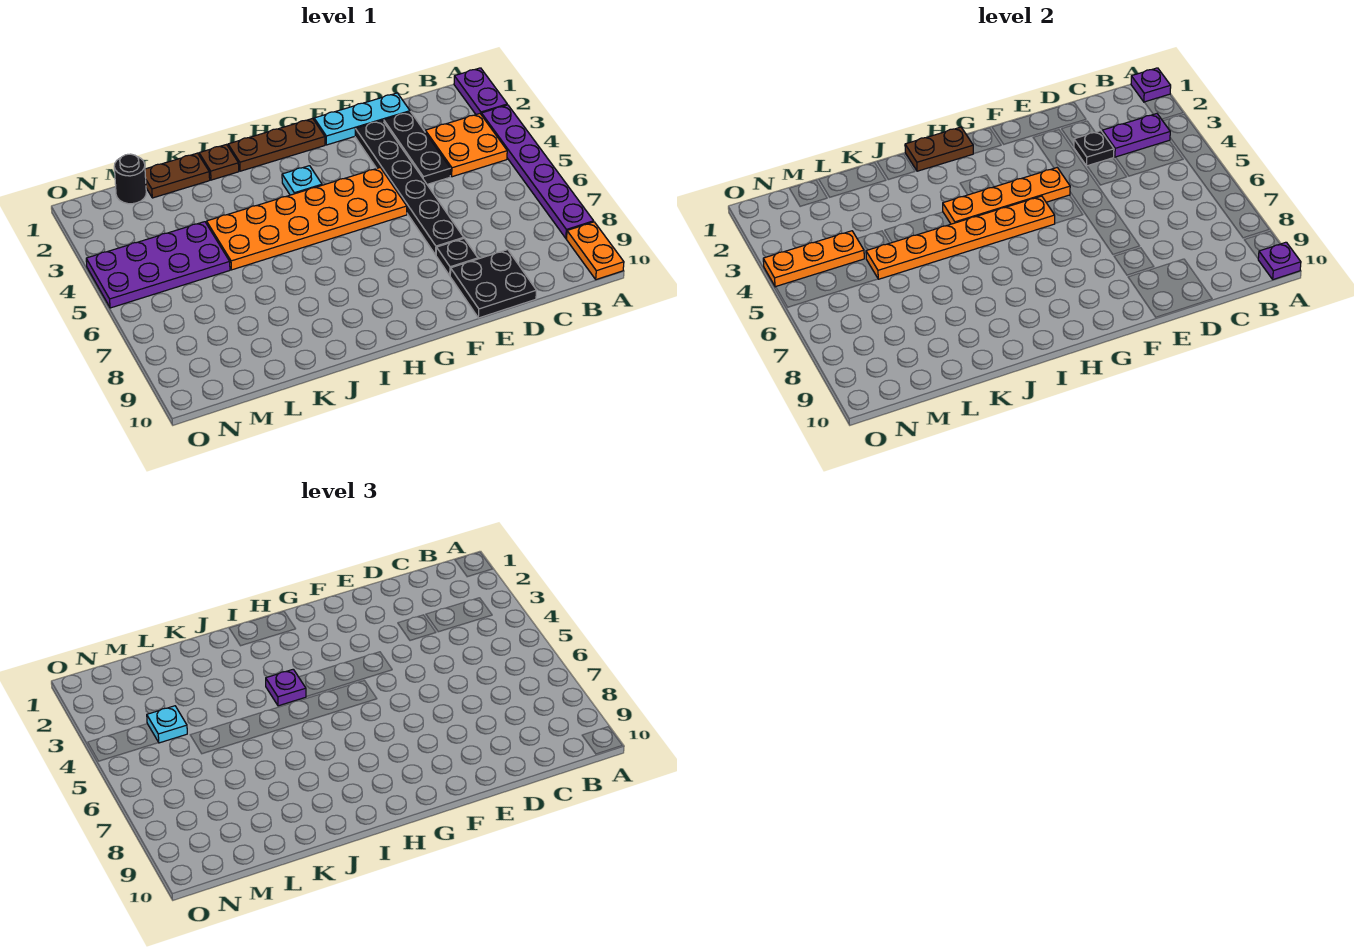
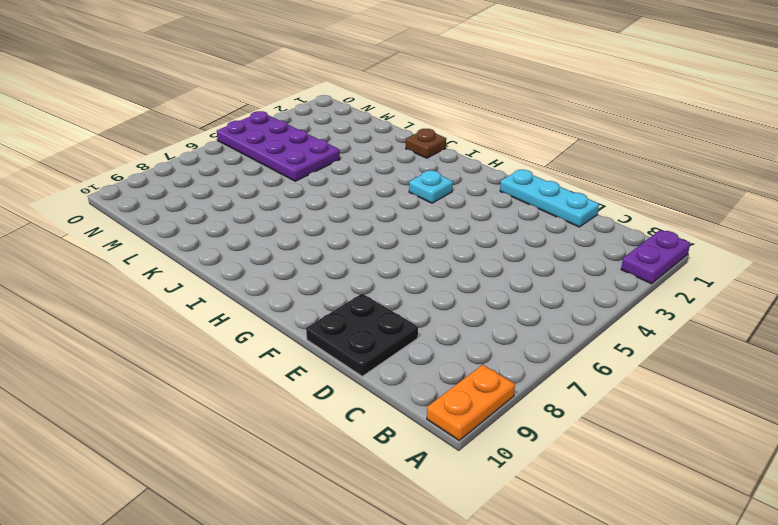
none -> purple 1x6 plate [481,105,594,238]
none -> orange 2x2 plate [425,114,507,177]
none -> black 1x3 plate [384,112,451,184]

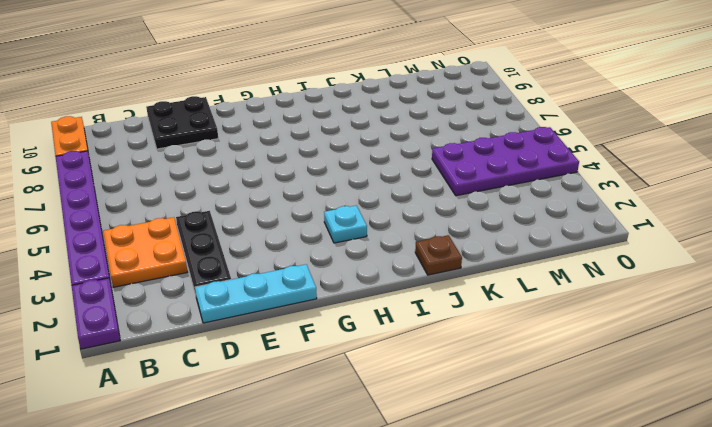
none -> black 1x6 plate [355,120,464,255]
none -> black 1x1 plate [436,239,478,275]
none -> orange 2x6 plate [207,168,407,270]

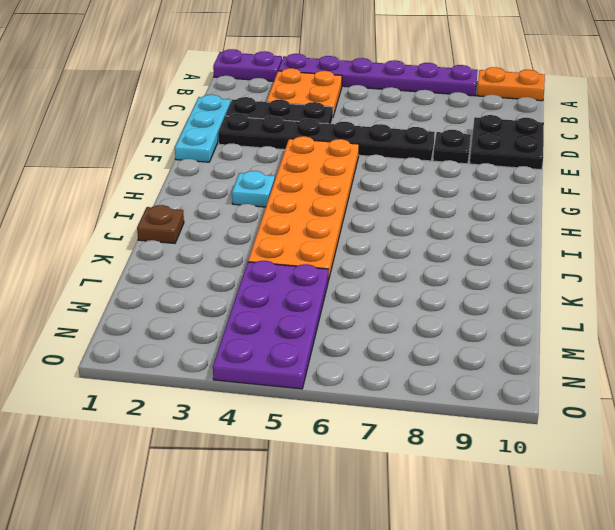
none -> brown 1x3 plate [228,118,325,171]
none -> brown 1x2 plate [145,153,210,198]
none -> black 1x1 round brick [114,154,146,204]

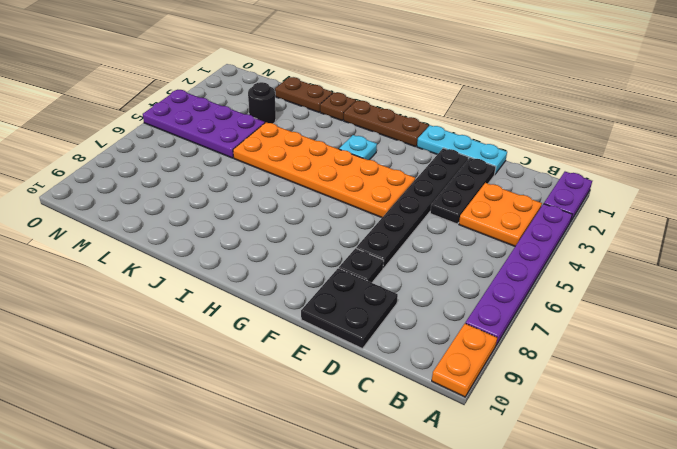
black 1x1 round brick [248,82,276,124] -> black 1x1 round brick moved to [114,154,146,204]
none -> purple 1x1 plate [1131,68,1171,102]
none -> purple 1x1 plate [1258,242,1301,280]
none -> purple 1x2 plate [1102,114,1170,157]

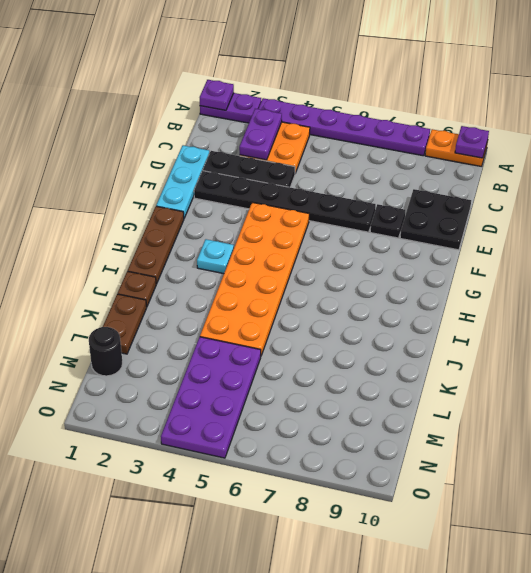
none -> black 1x1 plate [1074,131,1114,166]
none -> orange 1x4 plate [943,168,1070,224]
none -> orange 1x6 plate [866,196,1055,279]

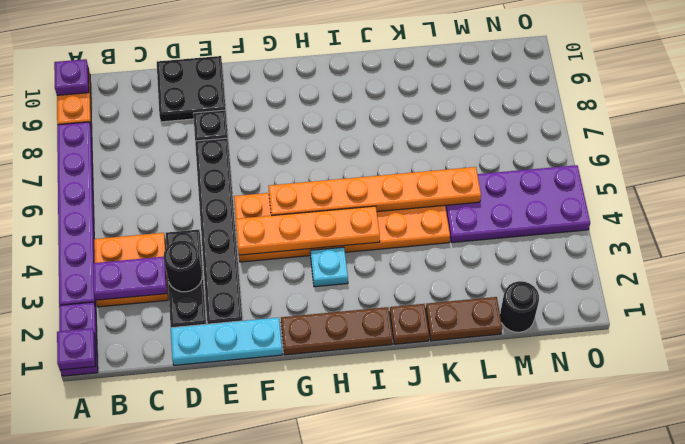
black 1x1 round brick [164,241,202,292] -> black 1x1 plate [1074,131,1114,166]
none -> brown 1x2 plate [905,127,973,171]
none -> orange 1x3 plate [763,231,864,287]
none -> purple 1x1 plate [266,669,306,706]

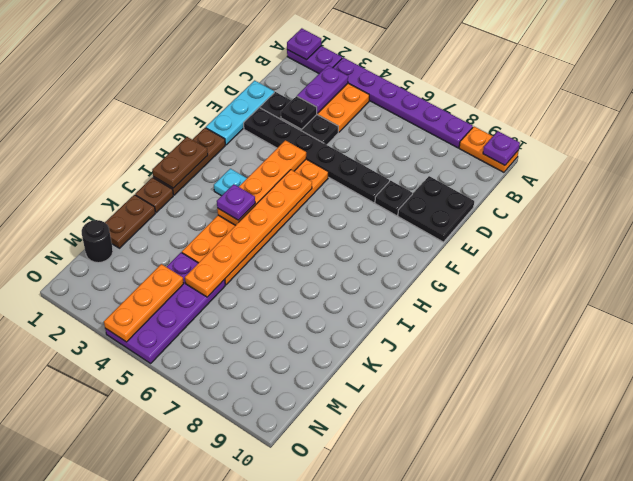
none -> cyan 1x1 plate [147,706,187,743]

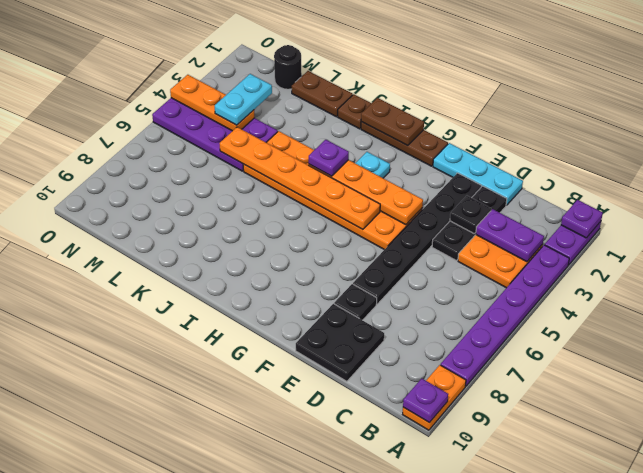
cyan 1x2 plate [215,74,272,125] -> cyan 1x1 plate [147,706,187,743]

